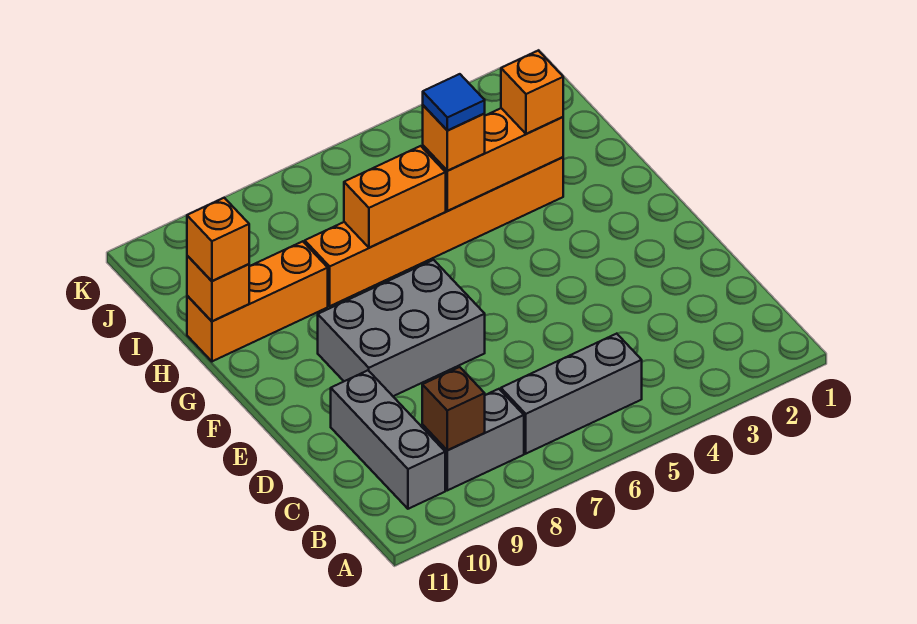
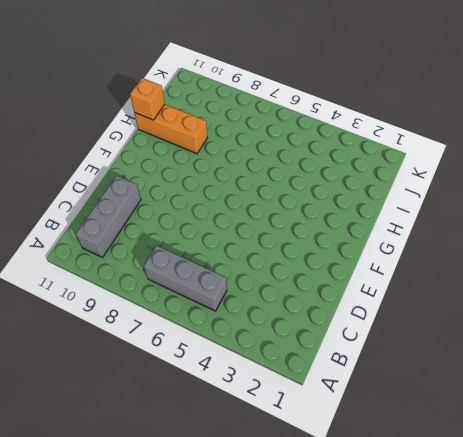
none -> grey 1x2 brick [422,389,524,490]
none -> grey 2x3 brick [318,260,485,396]
none -> orange 1x6 brick [305,157,563,306]

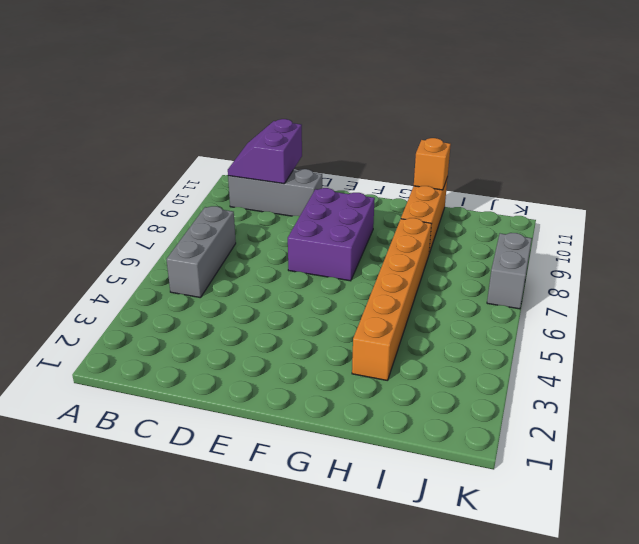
purple 2x2 slope [228,119,302,184] -> none
purple 2x3 brick [288,188,375,281] -> grey 2x3 brick [318,260,485,396]
grey 1x2 brick [487,233,532,309] -> grey 1x2 brick moved to [422,389,524,490]
none -> brown 1x1 brick [422,367,485,450]
none -> orange 1x3 brick [423,108,563,211]
none -> orange 1x2 brick [344,146,446,248]

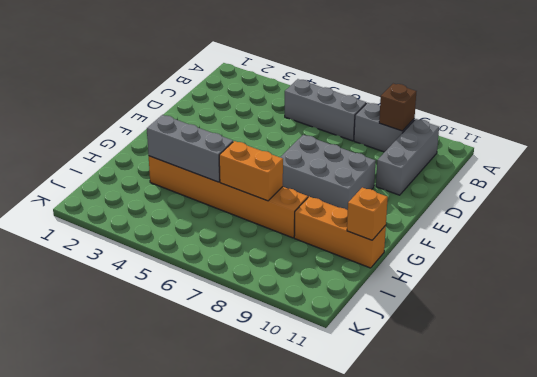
grey 1x3 brick [147,115,233,182] -> orange 1x3 brick [423,108,563,211]
none -> orange 1x1 brick [501,50,563,134]
none -> orange 1x1 brick [423,105,485,171]
none -> orange 1x1 brick [187,198,249,281]

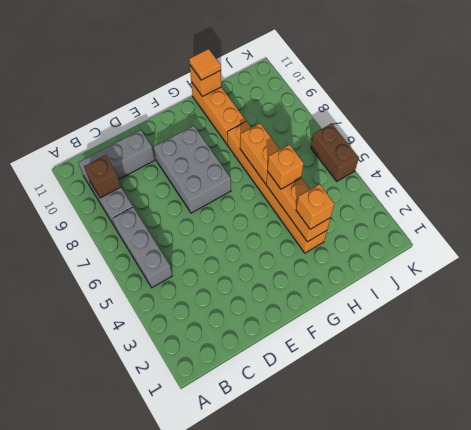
orange 1x1 tile [189,49,221,80] -> orange 1x1 brick [187,198,249,281]
brown 1x2 brick [311,124,359,181] -> none
none -> blue 1x1 tile [423,74,485,130]

